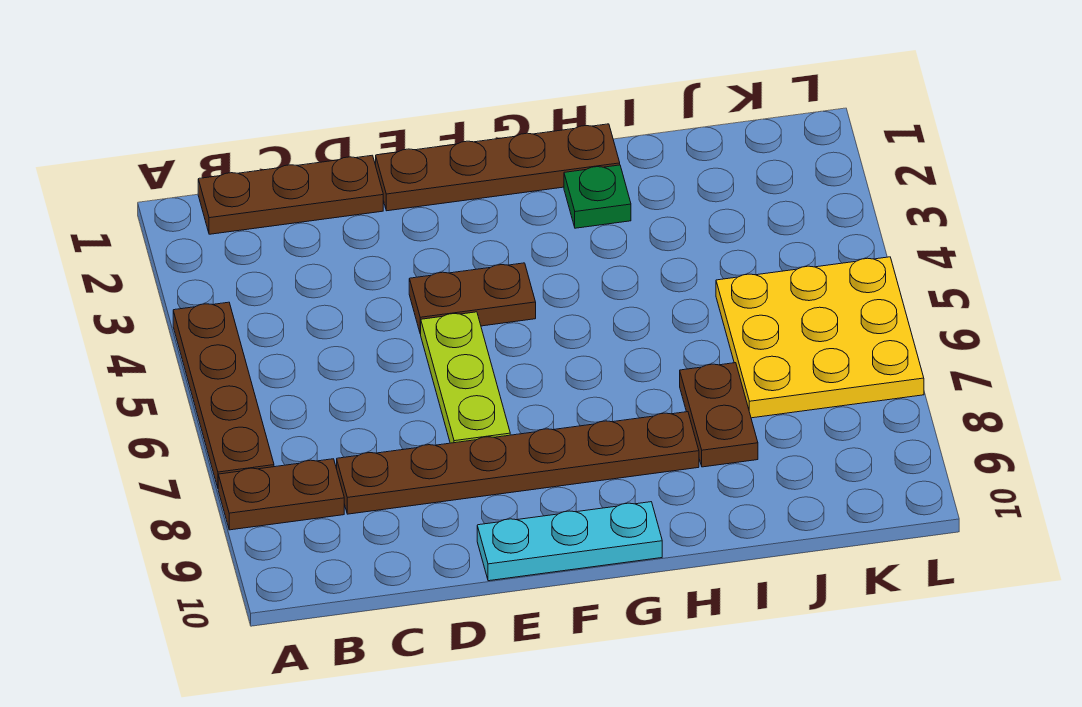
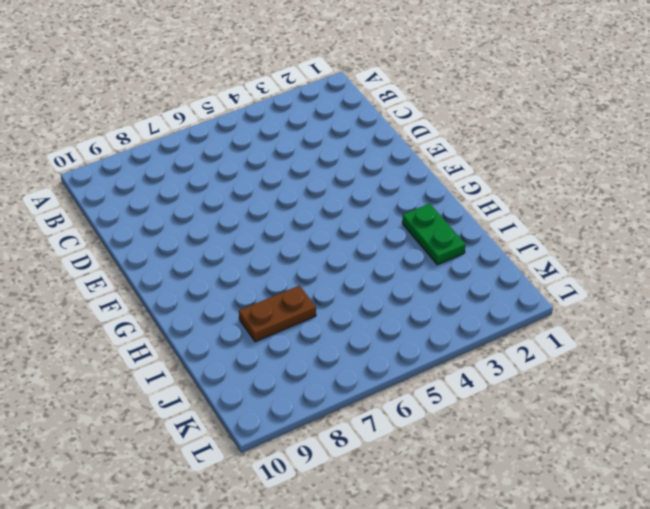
green 1x2 plate [402,204,465,265] -> green 1x1 plate [564,165,631,228]
none -> brown 1x4 plate [173,302,274,488]
none -> brown 1x2 plate [218,459,344,530]

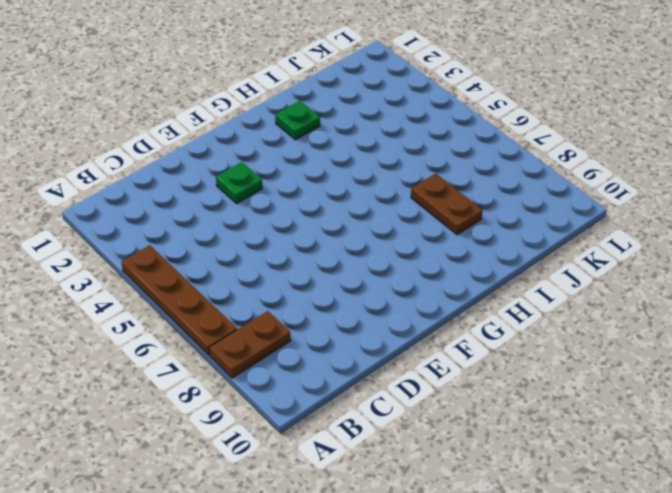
green 1x1 plate [216,162,262,203] -> none
none -> brown 1x3 plate [198,155,383,234]
none -> brown 1x6 plate [337,412,699,514]

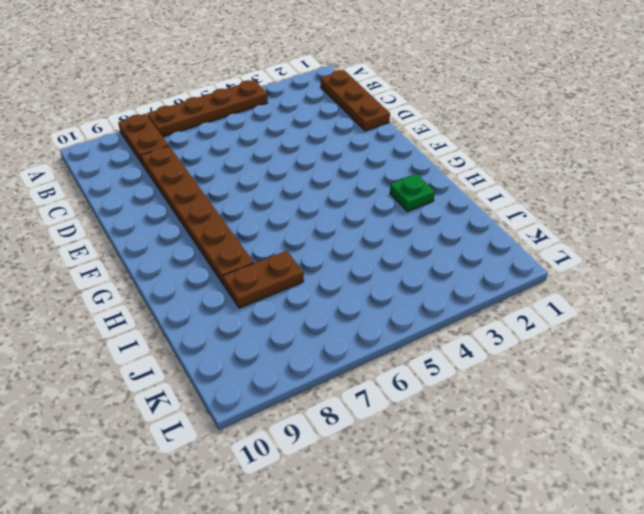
none -> brown 1x4 plate [376,124,620,211]
none -> brown 1x2 plate [409,263,536,334]

